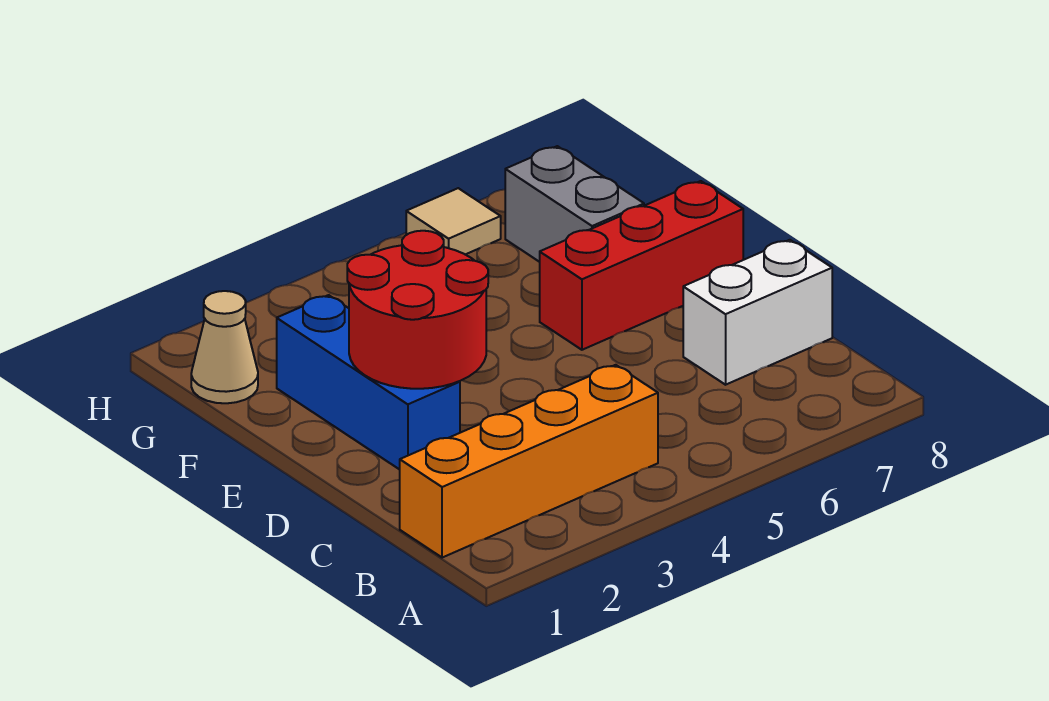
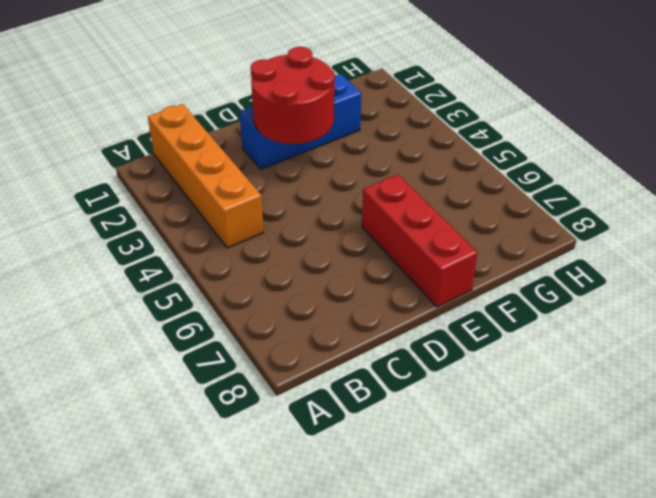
none -> white 1x2 brick [683,240,832,385]
none -> grey 1x2 brick [505,146,644,262]

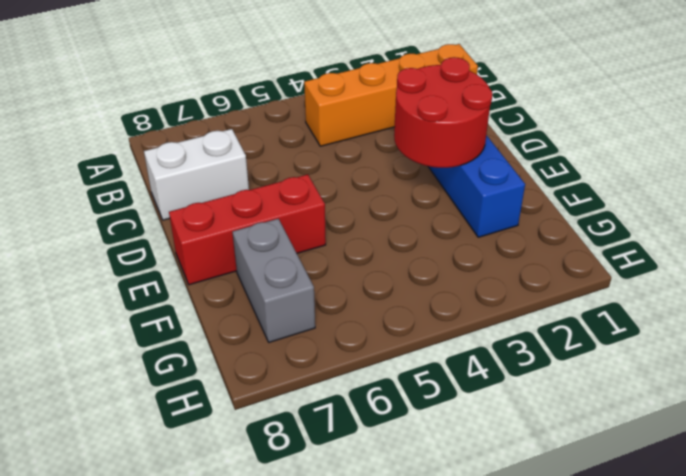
none -> tan 1x1 cone [191,291,258,403]
none -> tan 1x1 tile [406,188,501,255]

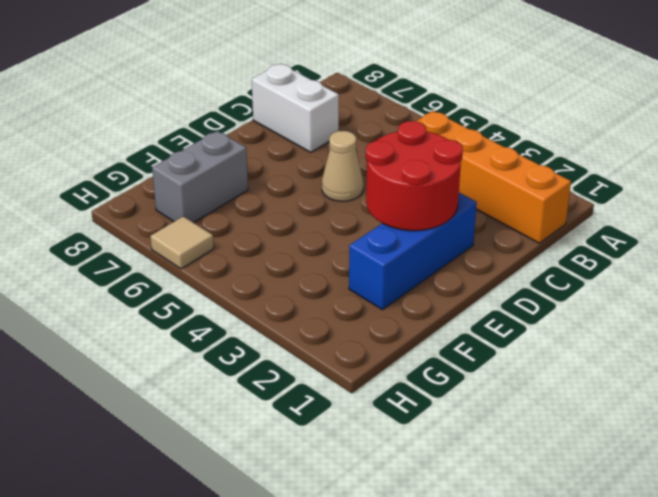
tan 1x1 cone [322,131,363,201] -> tan 1x1 cone moved to [191,291,258,403]
none -> red 1x3 brick [540,181,743,350]

